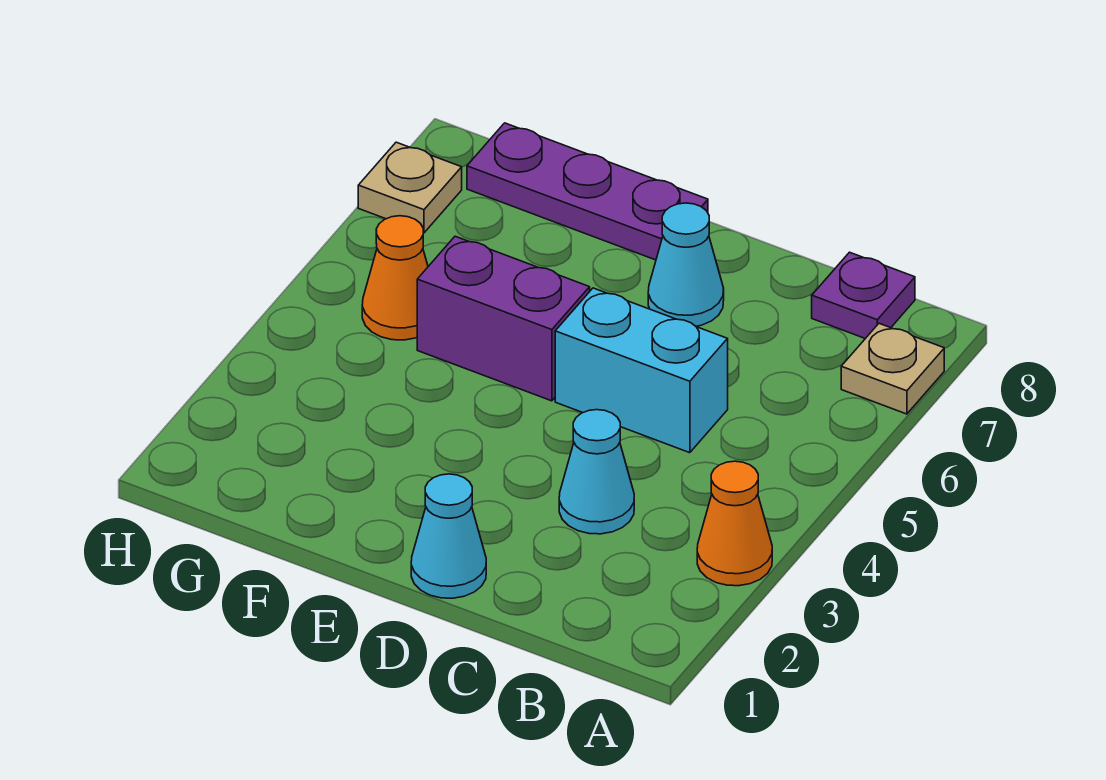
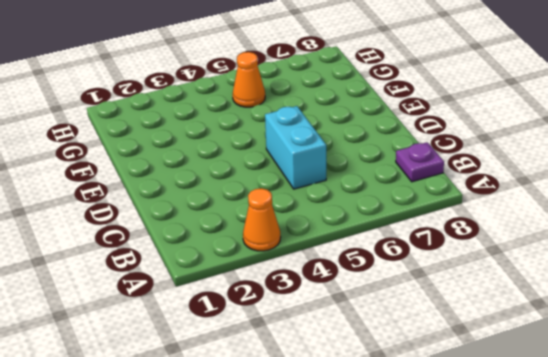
none -> tan 1x1 plate [841,324,944,414]
none -> cyan 1x1 cone [559,410,634,534]

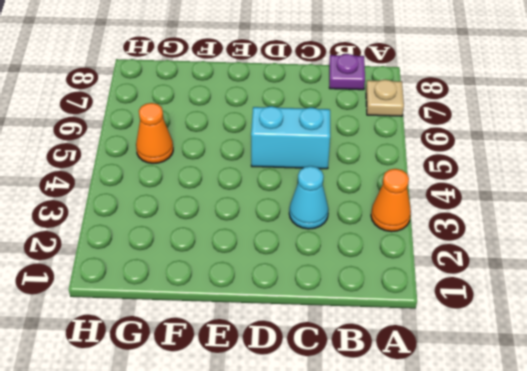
none -> cyan 1x1 cone [411,474,486,598]
none -> cyan 1x1 cone [648,203,724,326]

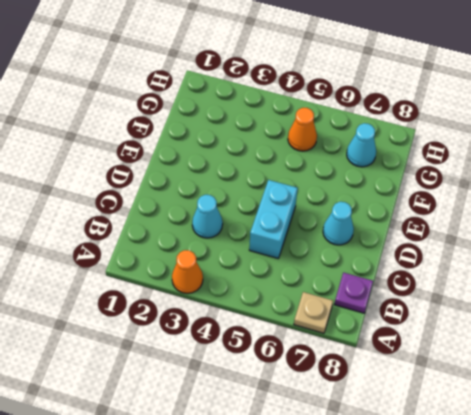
cyan 1x1 cone [347,123,376,167] -> cyan 1x1 cone moved to [411,474,486,598]
none -> purple 1x2 brick [417,236,590,401]
none -> purple 1x3 plate [467,123,708,260]

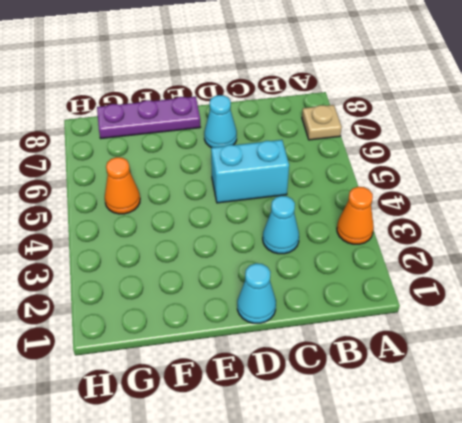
none -> purple 1x1 plate [812,252,915,339]
none -> purple 1x2 brick [417,236,590,401]

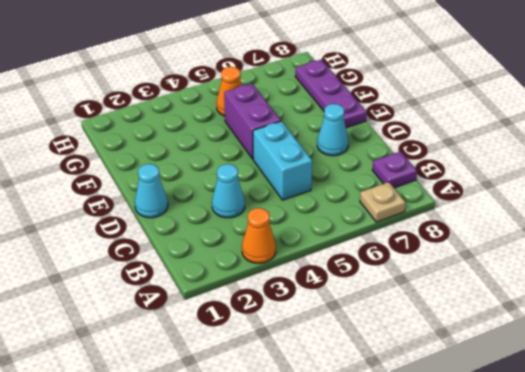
none -> tan 1x1 plate [358,142,462,233]

